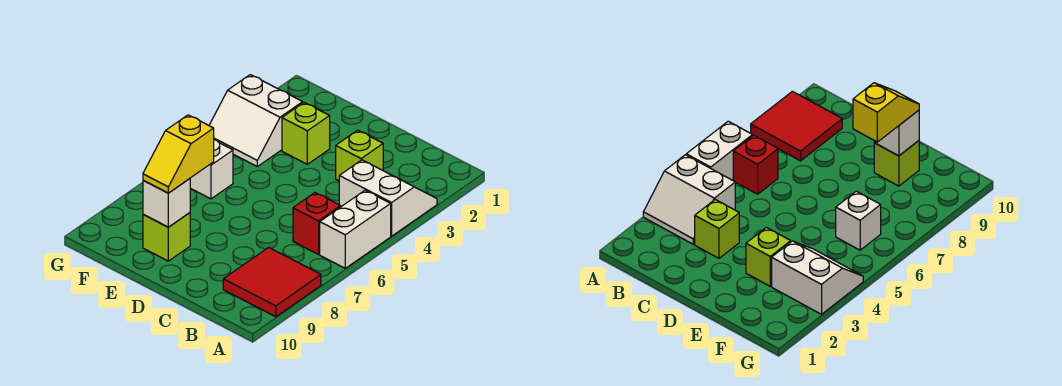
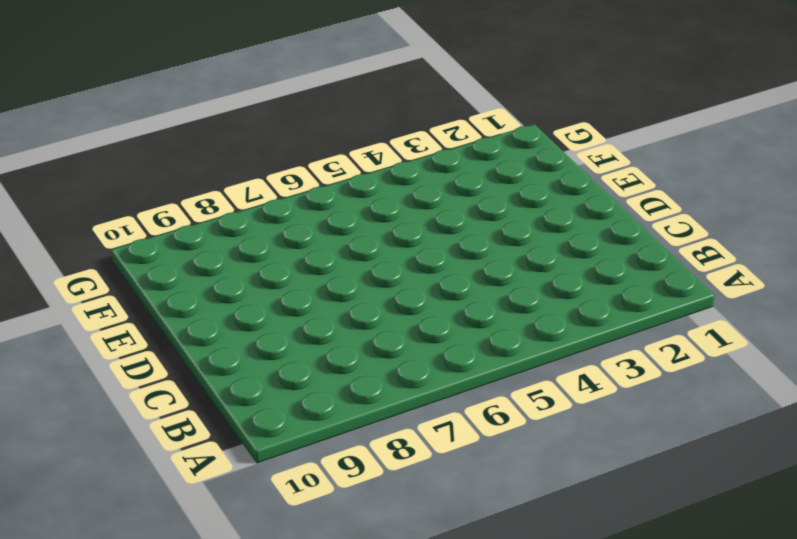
none -> white 2x2 slope [339,160,437,236]
none -> white 1x2 brick [320,190,391,268]

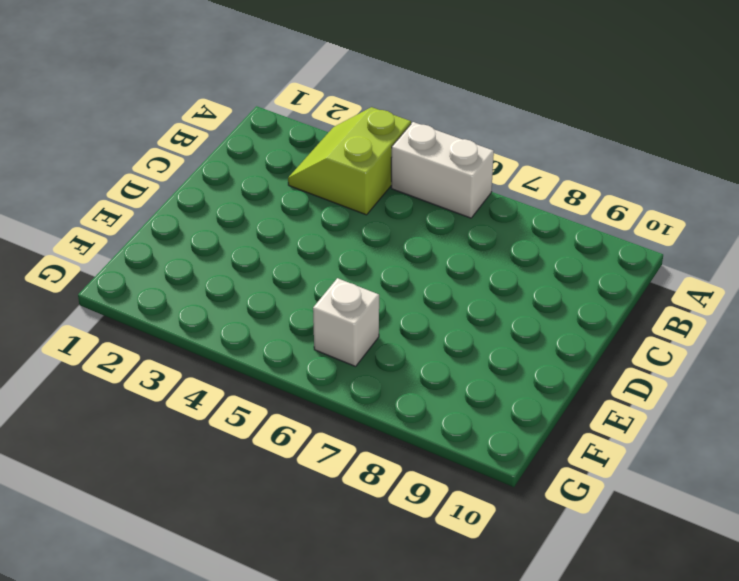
lime 2x2 slope [288,107,411,215] -> white 2x2 slope [339,160,437,236]
none -> red 2x2 tile [223,247,321,317]
none -> red 1x1 brick [293,193,341,255]

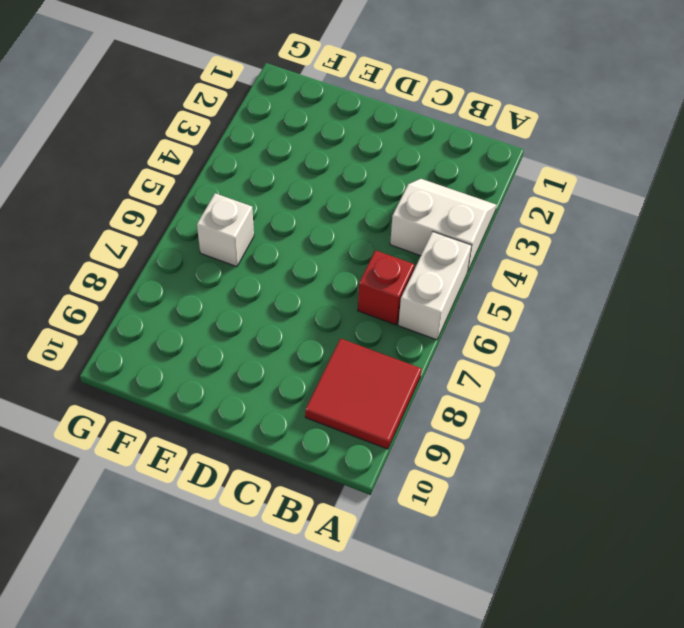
none -> lime 1x1 brick [336,130,383,181]
none -> lime 1x1 brick [282,103,330,164]

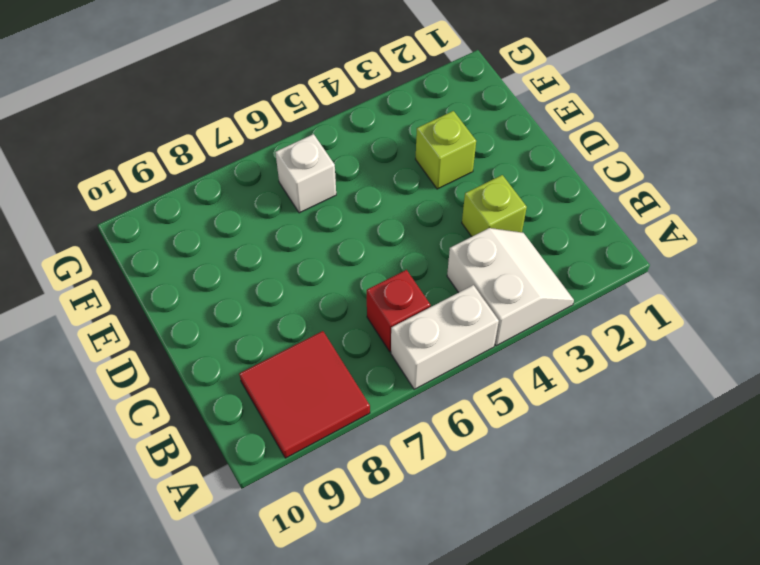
none -> lime 1x1 brick [143,213,190,261]
none -> white 2x2 slope [209,75,303,167]

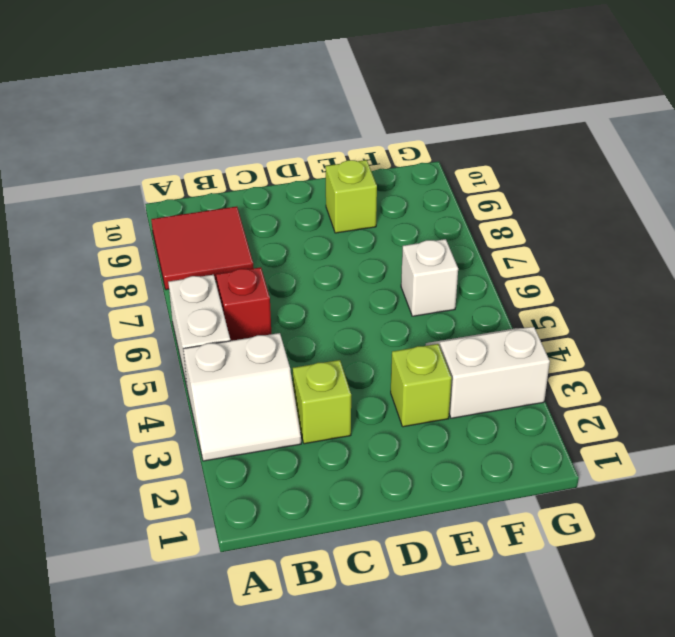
none -> white 1x1 brick [143,179,190,227]
none -> yellow 1x2 slope [143,115,214,193]

